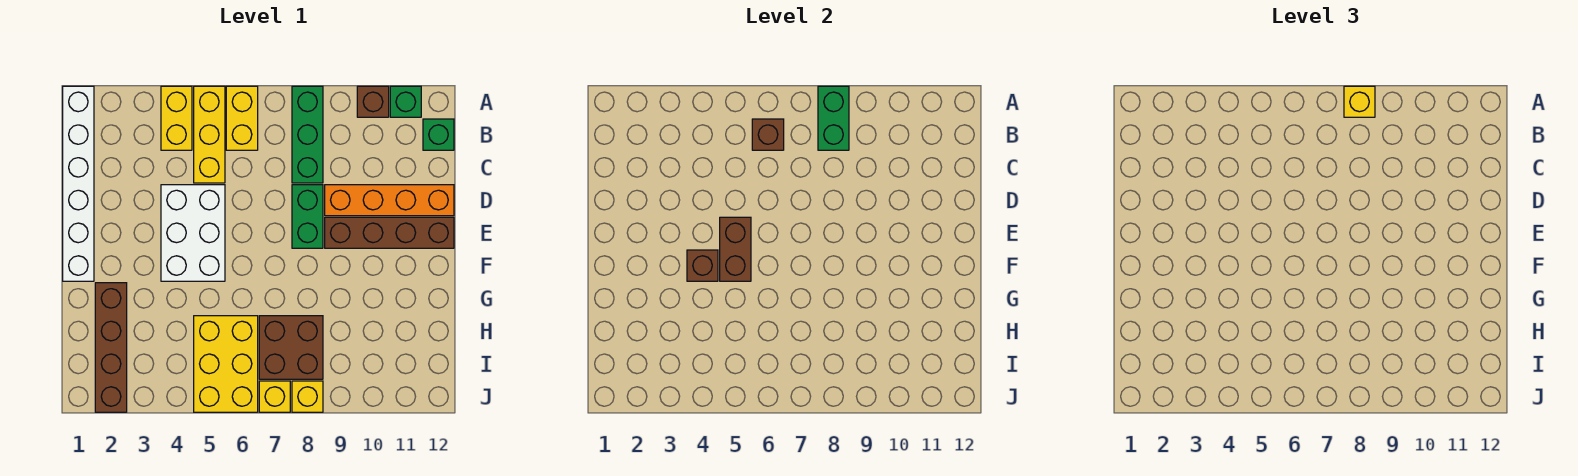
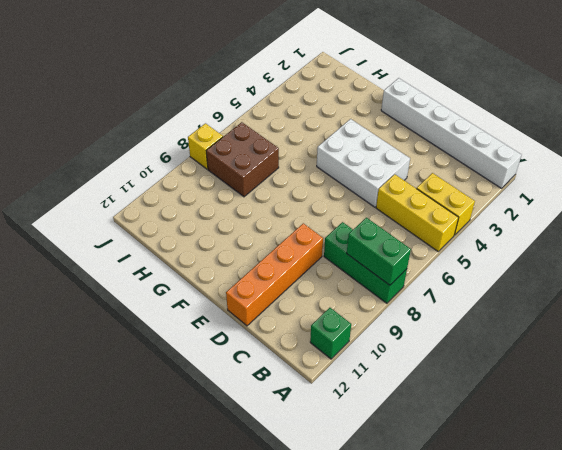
none -> yellow 1x2 brick [226,86,258,150]
none -> brown 1x1 brick [357,86,389,117]
none -> green 1x1 brick [423,119,454,150]

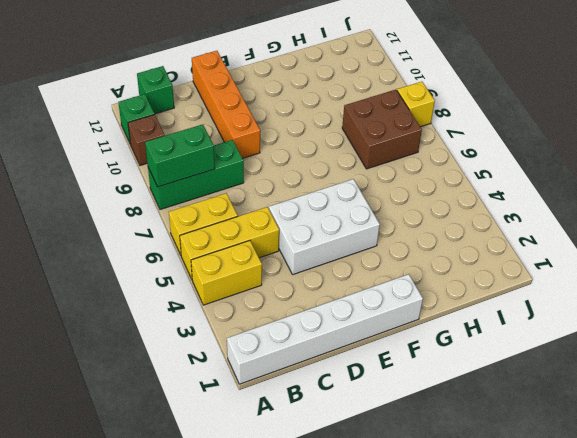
none -> green 1x2 brick [292,185,323,248]
none -> brown 1x4 brick [325,217,454,248]
none -> brown 1x4 brick [95,283,127,412]

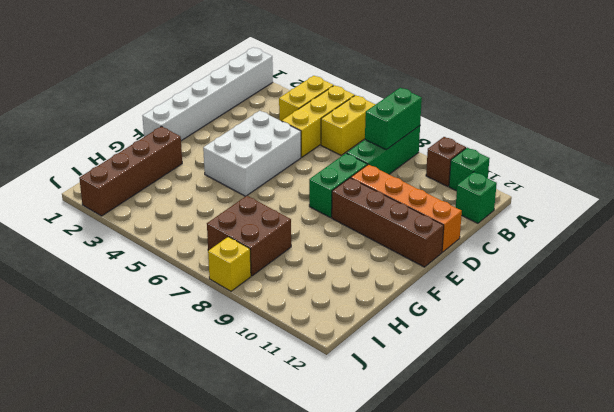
none -> yellow 2x3 brick [194,316,258,412]
none -> yellow 1x1 brick [259,381,290,412]
none -> brown 1x1 brick [752,119,784,150]

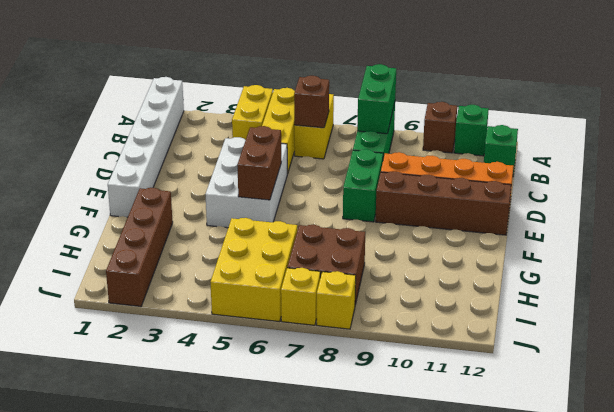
none -> brown 1x1 brick [687,250,718,281]
none -> yellow 1x1 brick [1344,86,1375,117]

